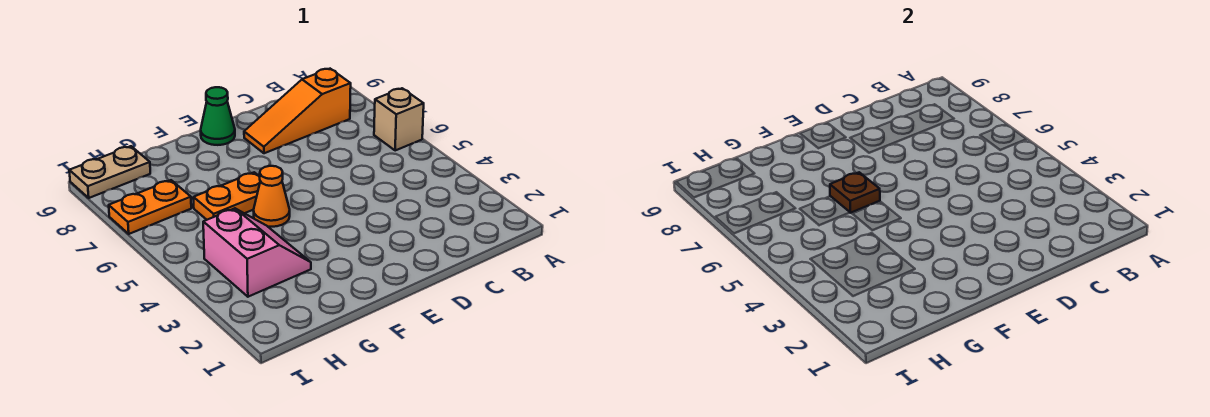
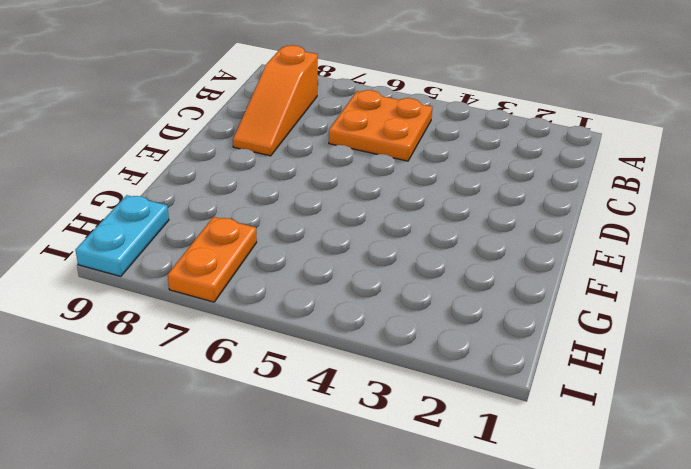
orange 2x2 plate [329,90,433,161] -> none
cyan 1x2 plate [76,195,169,276] -> tan 1x2 plate [69,146,150,198]
none -> tan 1x1 brick [374,88,424,151]
none -> green 1x1 cone [201,87,235,145]

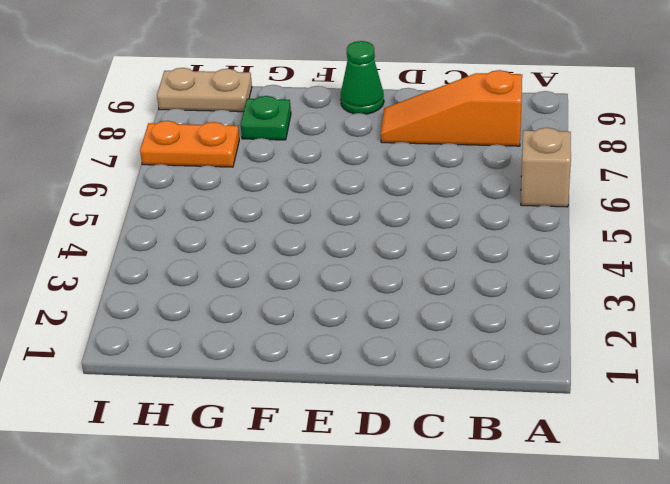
green 1x1 plate [241,96,291,140] -> none
none -> orange 1x1 cone [253,166,290,227]
none -> orange 1x2 plate [193,172,260,220]

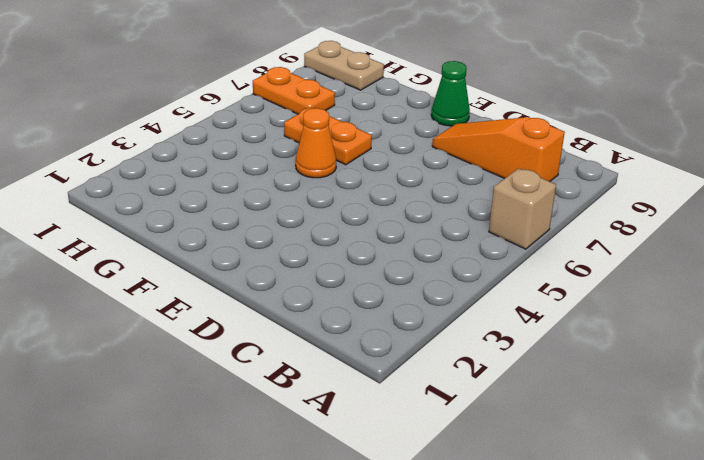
none -> pink 2x2 slope [203,208,311,297]
none -> brown 1x1 plate [830,172,880,213]

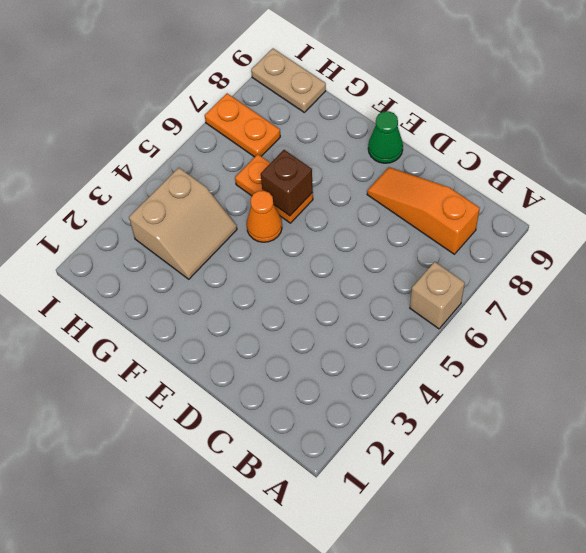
brown 1x1 brick [261,150,313,216] -> brown 1x1 plate [830,172,880,213]
tan 2x2 slope [129,168,237,279] -> pink 2x2 slope [203,208,311,297]

